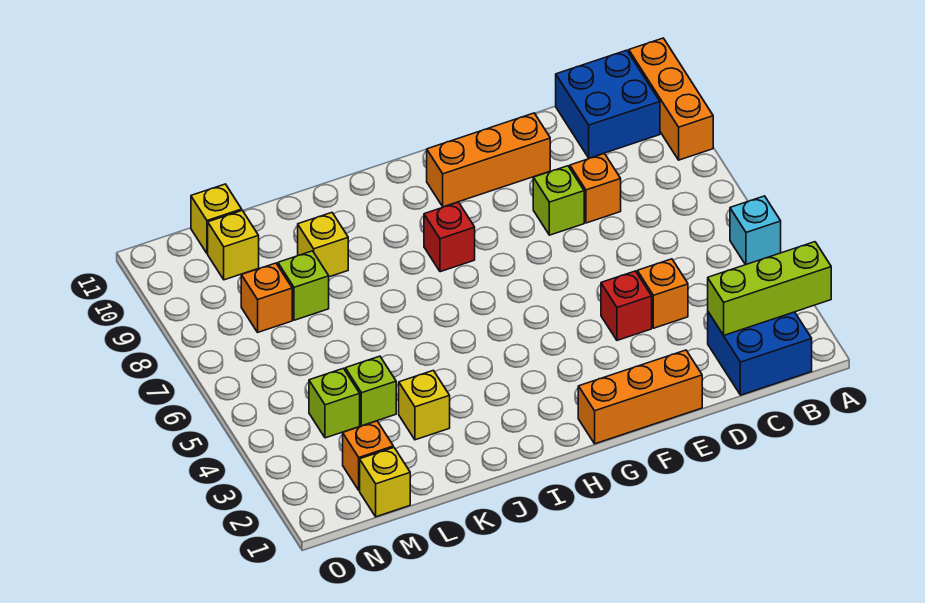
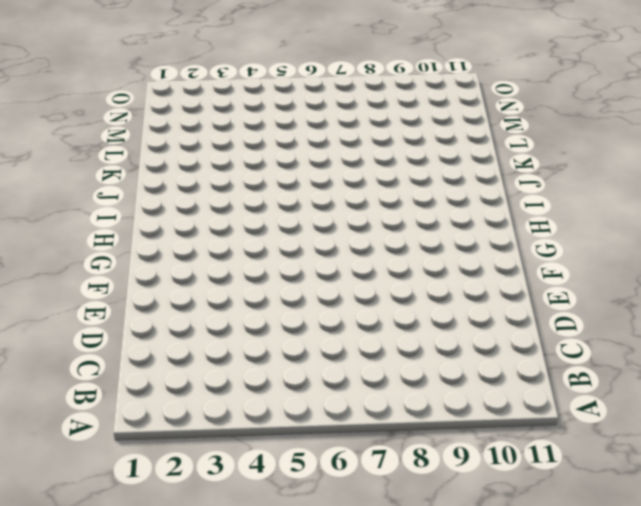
none -> cyan 1x1 brick [730,196,781,265]
none -> orange 1x3 brick [629,38,713,160]
none -> blue 2x2 brick [708,312,812,395]

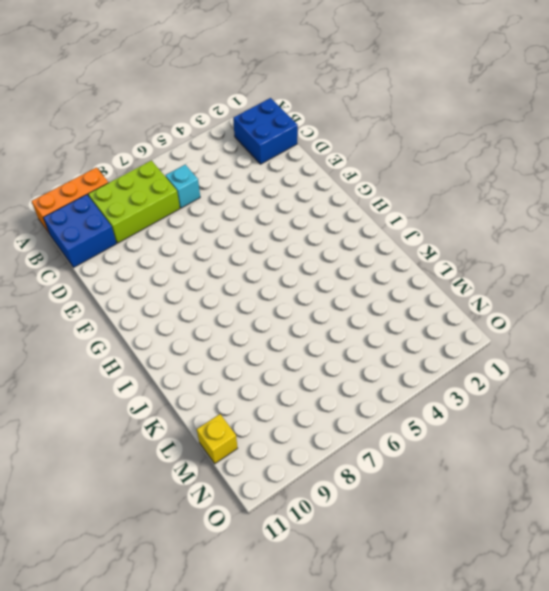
lime 2x3 brick [88,161,180,243] -> none
cyan 1x1 brick [166,165,200,208] -> cyan 1x1 brick moved to [730,196,781,265]
none -> orange 1x1 brick [637,259,688,328]
none -> orange 1x1 brick [570,153,621,223]
none -> orange 1x3 brick [578,350,702,444]

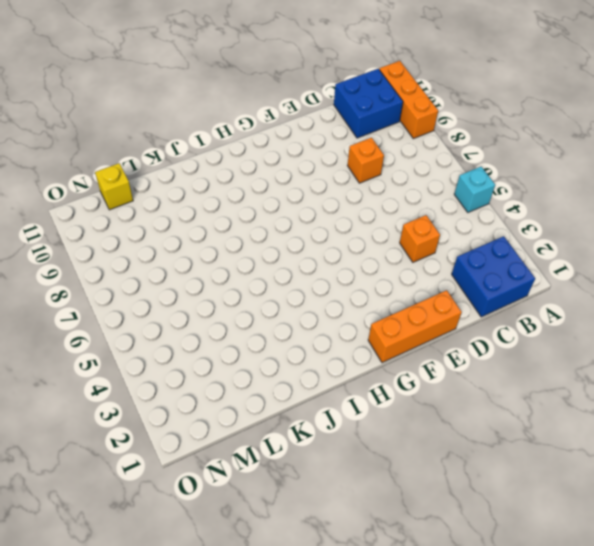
none -> red 1x1 brick [601,271,652,340]
none -> lime 1x1 brick [533,166,584,235]
none -> orange 1x3 brick [427,113,550,207]

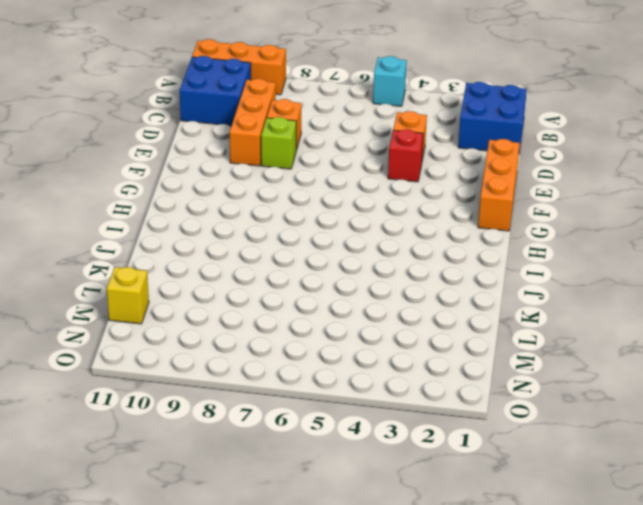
orange 1x3 brick [230,79,276,166] -> orange 1x3 brick moved to [427,113,550,207]
none -> red 1x1 brick [424,202,475,272]
none -> yellow 1x1 brick [399,370,450,440]
none -> yellow 1x1 brick [298,213,348,277]

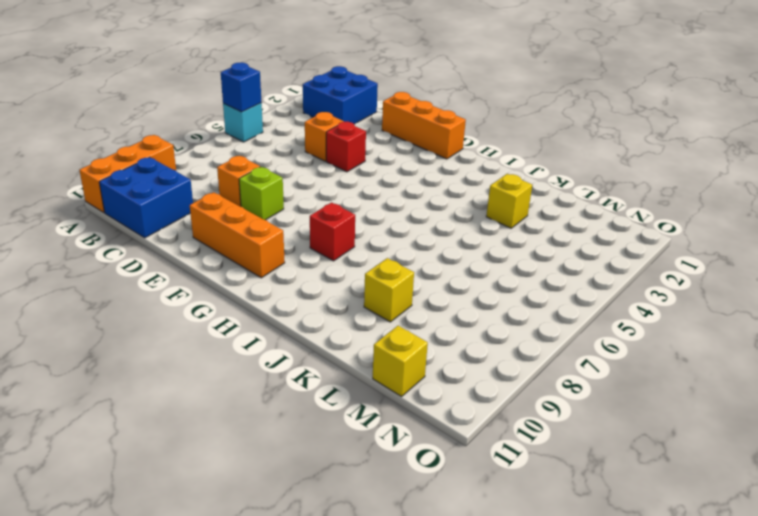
blue 1x1 brick [221,62,261,112] -> none
none -> lime 1x1 brick [345,356,396,426]
none -> lime 1x1 brick [278,251,329,320]
none -> yellow 1x1 brick [360,447,410,517]

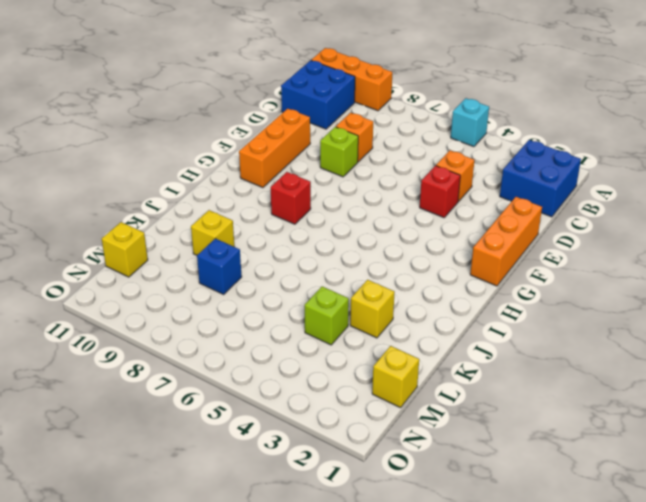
blue 1x1 brick [197,239,242,294] -> lime 1x1 brick [278,251,329,320]
none -> orange 1x1 brick [343,421,393,490]
none -> lime 1x1 brick [309,368,360,438]
none -> orange 1x1 brick [241,263,292,332]

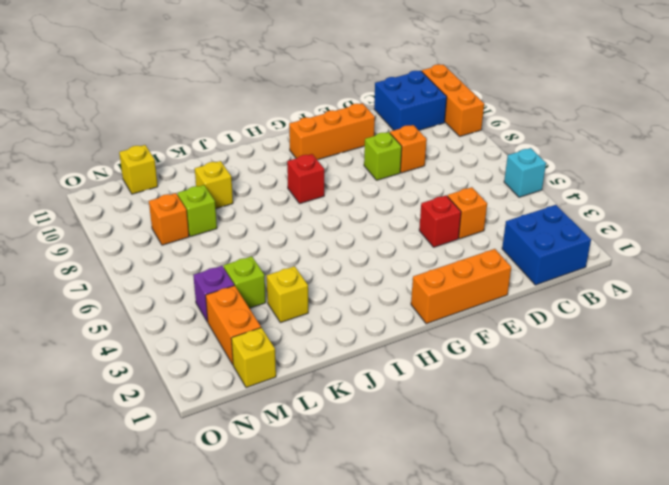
orange 1x2 brick [206,285,261,365] -> orange 1x1 brick [343,421,393,490]
purple 1x1 brick [193,266,234,322] -> lime 1x1 brick [309,368,360,438]
none -> yellow 1x1 brick [208,210,259,280]
none -> lime 1x3 brick [708,242,831,335]

